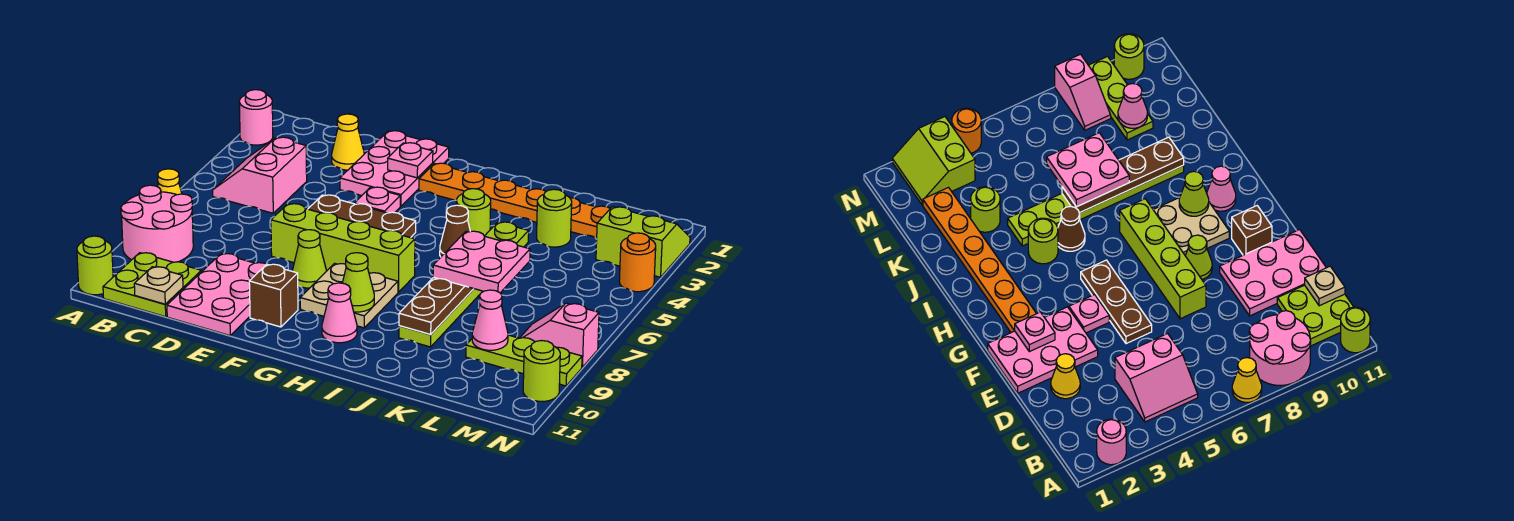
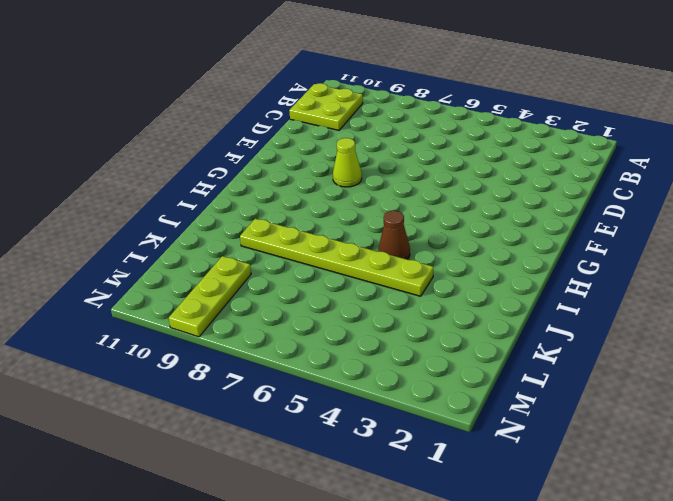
none -> pink 1x1 round brick [239,90,273,145]
none -> yellow 1x1 cone [158,169,182,195]
none -> pink 2x2 round brick [121,185,193,262]
none -> lime 1x1 round brick [77,236,113,295]

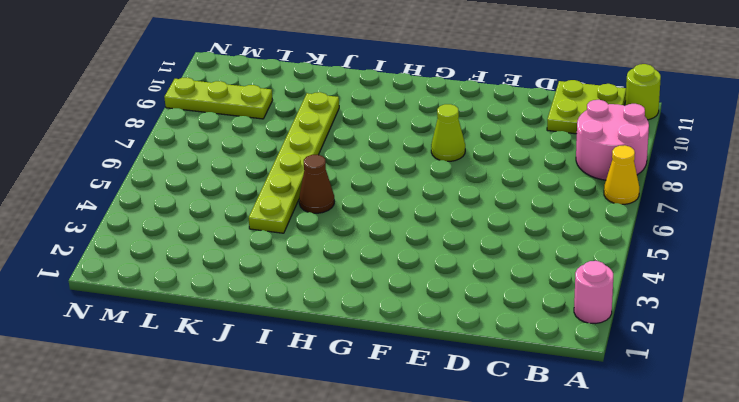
none -> pink 2x2 slope [213,137,307,213]
none -> yellow 1x1 cone [332,114,364,170]
none -> pink 2x3 plate [167,254,266,336]
none -> pink 2x3 plate [340,131,449,206]

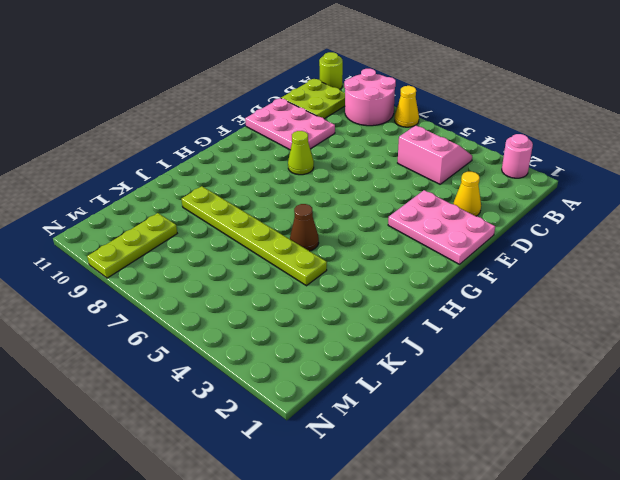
none -> brown 1x3 plate [308,195,416,238]
none -> lime 1x4 brick [271,204,415,292]
none -> pink 1x1 plate [355,187,400,213]
none -> brown 1x1 brick [249,264,298,327]

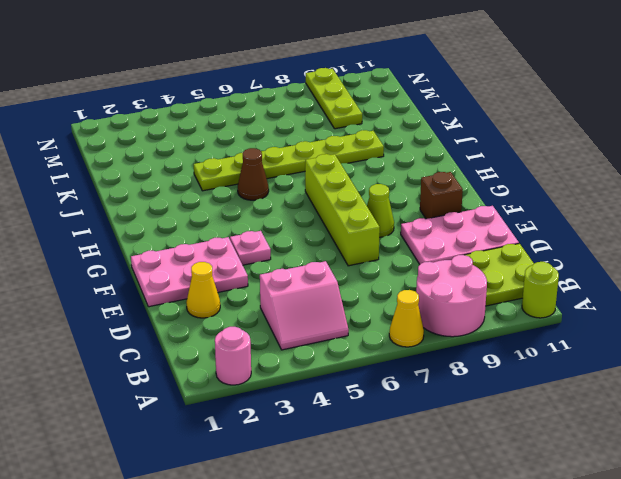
none -> brown 1x3 plate [308,195,416,238]
none -> orange 1x6 plate [419,163,610,239]
none -> tan 2x2 plate [300,263,398,328]
none -> pink 1x1 cone [322,283,357,343]

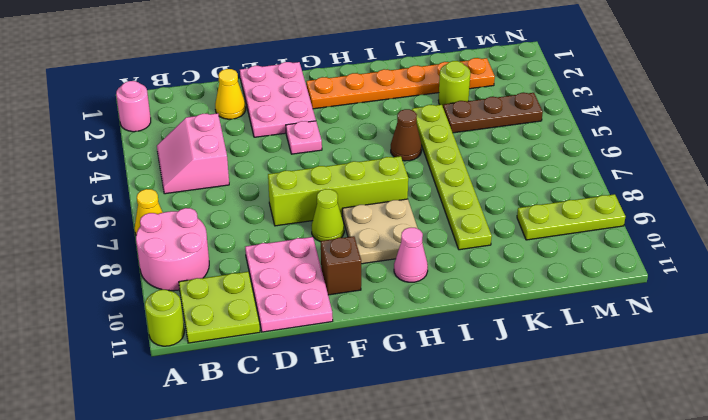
brown 1x3 plate [443,93,543,133] -> brown 1x3 plate moved to [308,195,416,238]
none -> lime 1x1 round brick [456,189,491,236]
none -> lime 2x2 slope [596,207,690,277]
none -> pink 1x2 slope [520,303,599,367]
none -> orange 1x1 round brick [619,233,656,292]

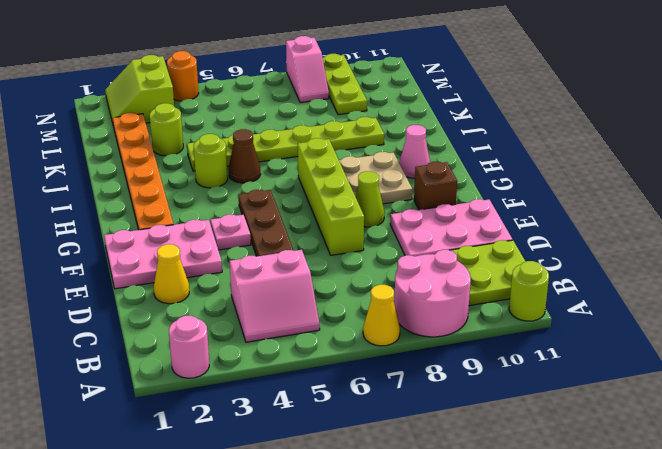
none -> lime 1x1 round brick [523,341,560,401]
none -> tan 1x1 plate [134,267,183,304]
none -> pink 1x1 plate [388,143,433,178]
none -> lime 1x1 cone [342,253,374,312]

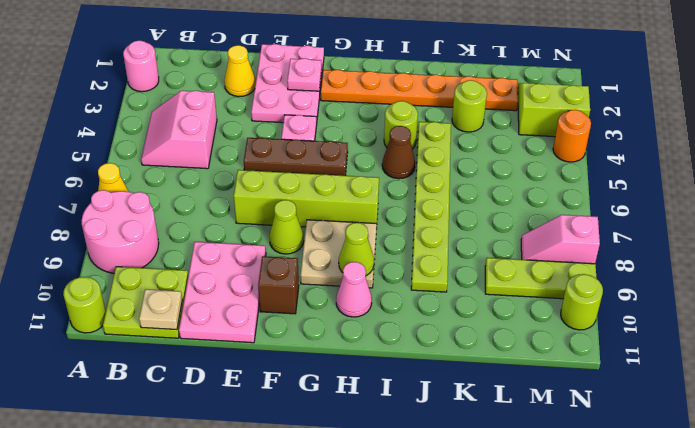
none -> brown 1x4 plate [399,277,473,335]
none -> pink 1x1 cone [472,290,508,350]
none -> pink 2x2 plate [433,231,530,293]

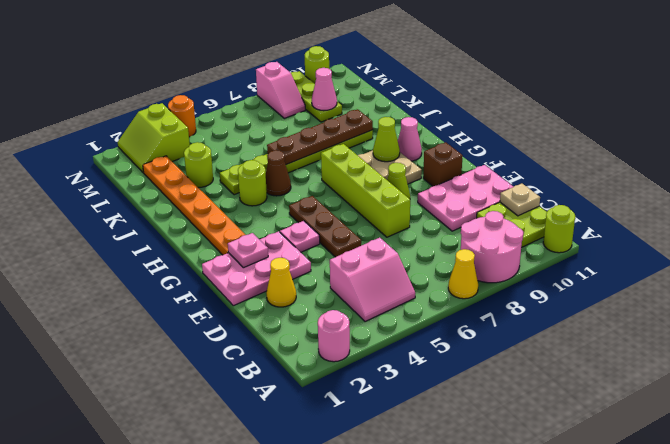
none -> pink 2x2 plate [433,231,530,293]

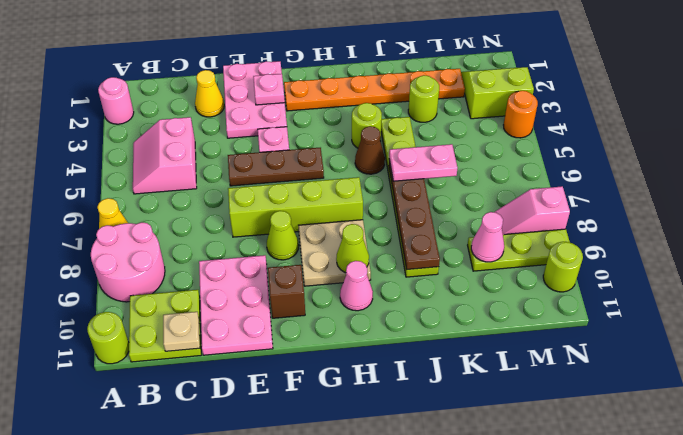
pink 1x2 plate [389,144,458,181] -> pink 2x2 plate [433,231,530,293]

